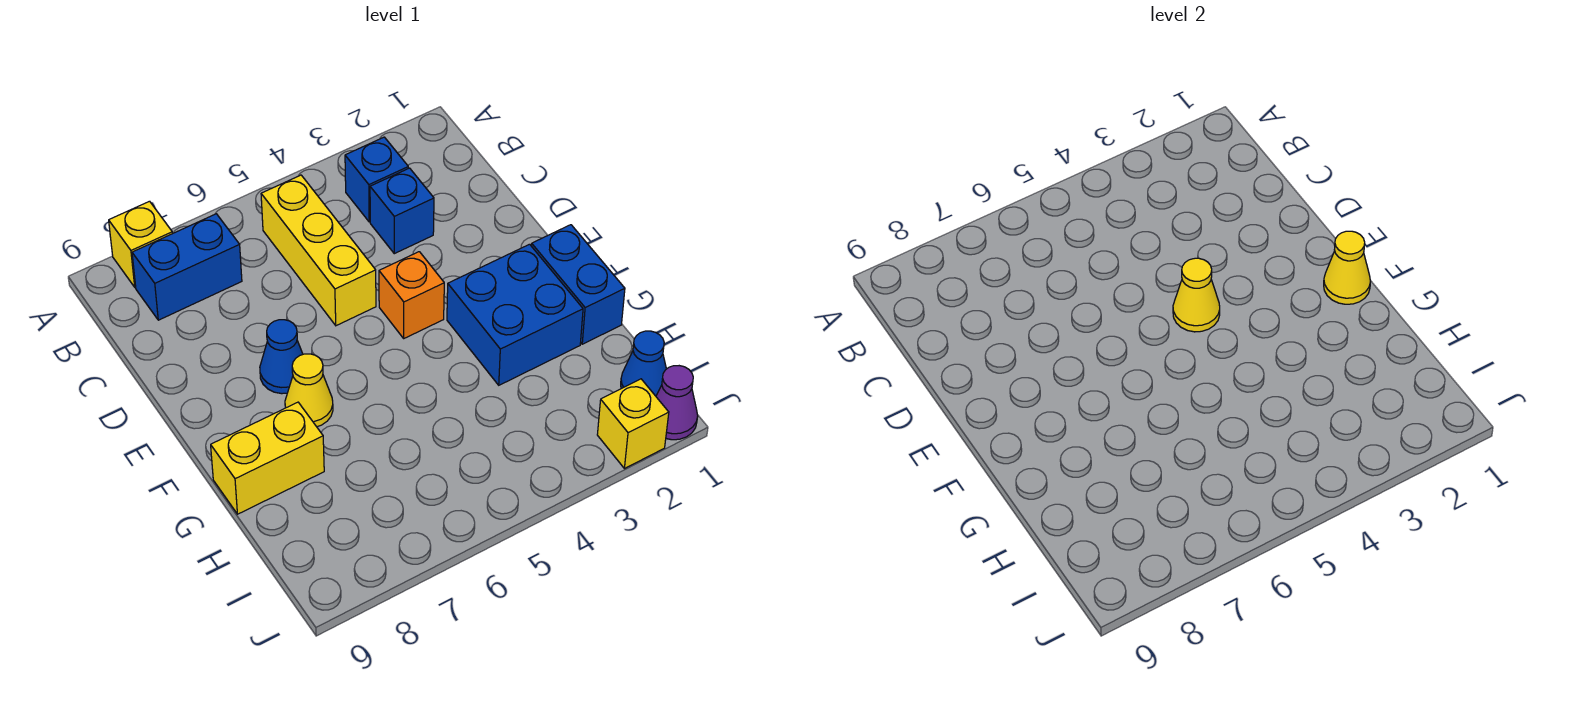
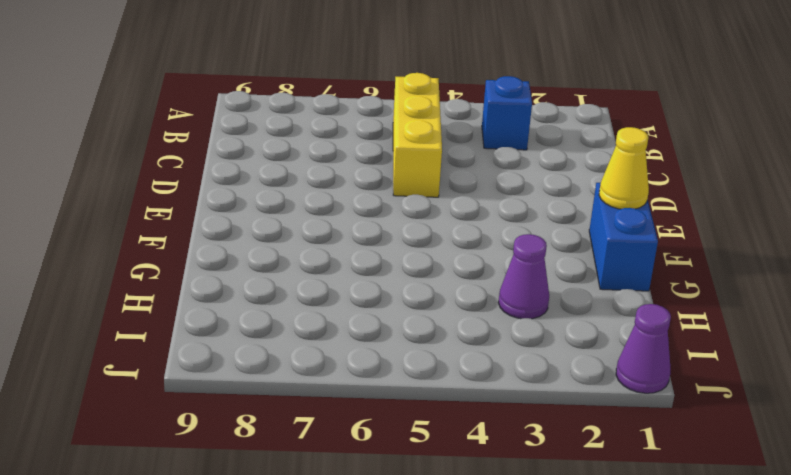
purple 1x1 cone [498,234,549,319] -> none
none -> yellow 1x1 brick [109,201,172,287]
none -> blue 1x2 brick [132,214,242,320]
none -> blue 1x1 brick [370,168,434,254]

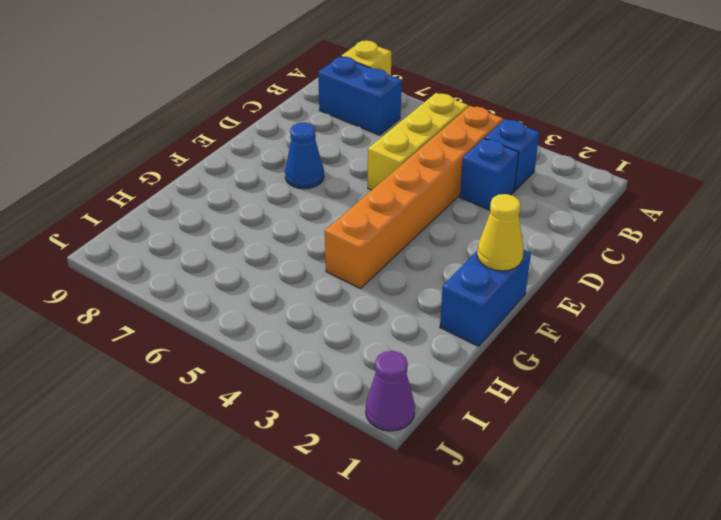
orange 1x6 brick [325,106,503,288] -> orange 1x1 brick [379,252,444,338]
none -> blue 2x2 brick [447,244,583,385]
none -> yellow 1x1 cone [285,354,333,427]
none -> yellow 1x2 brick [211,402,324,514]

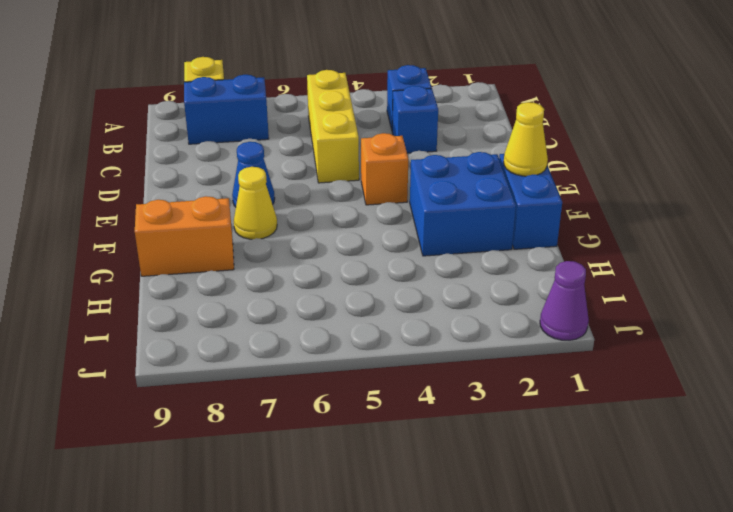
orange 1x2 brick [135,196,234,276] -> yellow 1x2 brick [211,402,324,514]
none -> blue 1x1 cone [621,331,666,396]
none -> yellow 1x1 brick [597,379,669,469]
none -> yellow 1x1 cone [1173,258,1220,332]

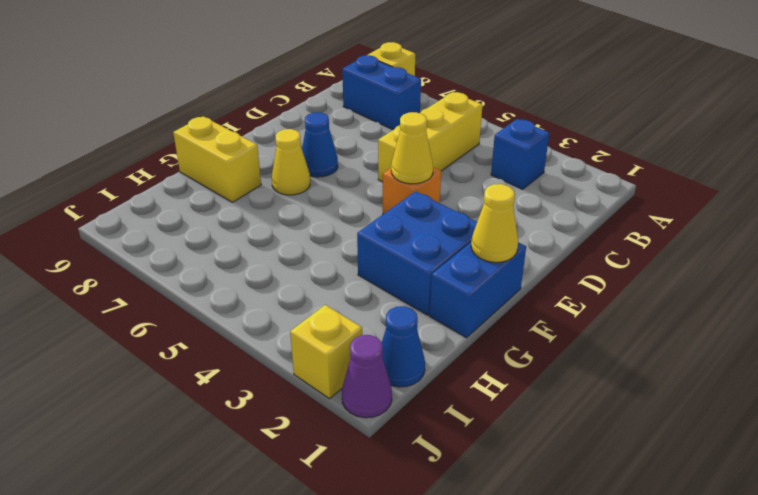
none -> blue 1x1 brick [370,168,434,254]

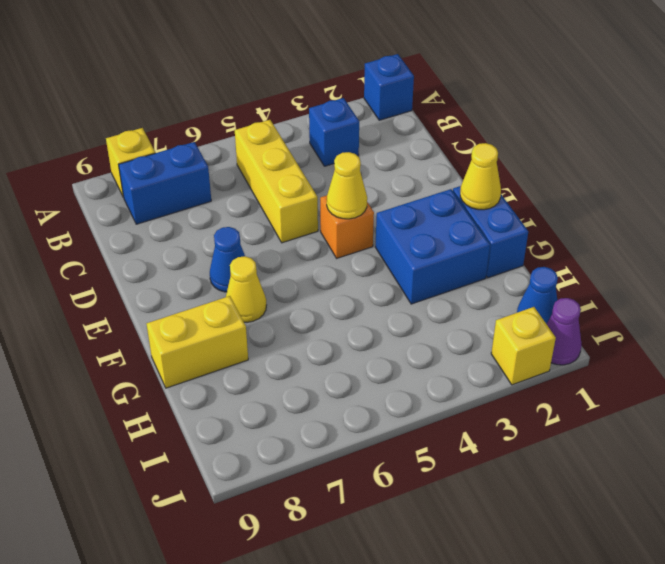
blue 1x1 brick [364,54,414,120] -> blue 1x1 brick moved to [370,168,434,254]

